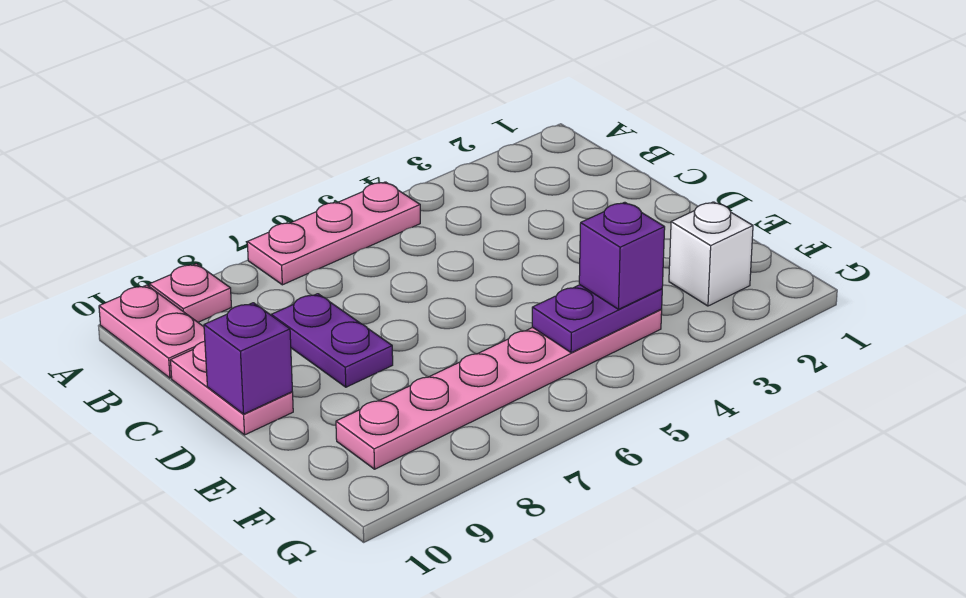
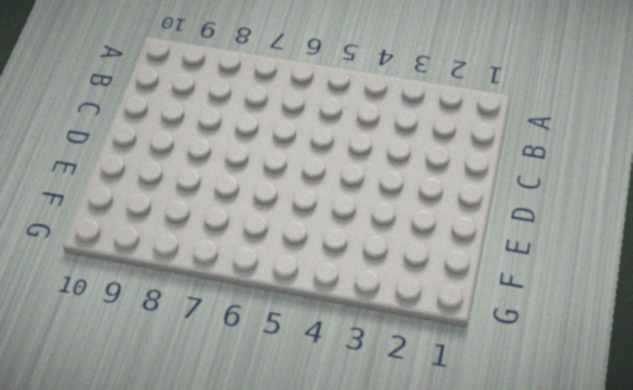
none -> pink 1x3 plate [247,182,420,285]
none -> pink 1x1 plate [149,264,231,322]

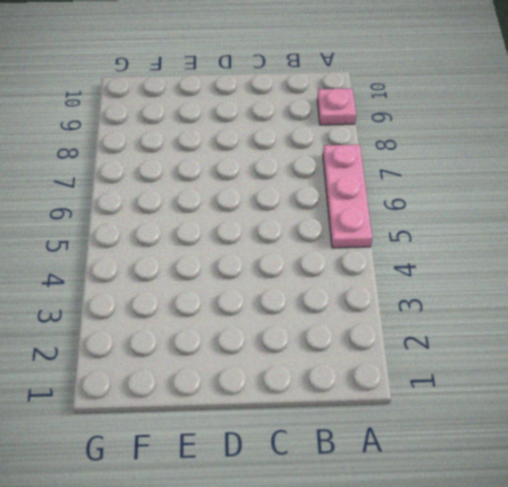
none -> pink 1x2 plate [99,285,205,378]
none -> purple 1x2 plate [271,294,393,387]

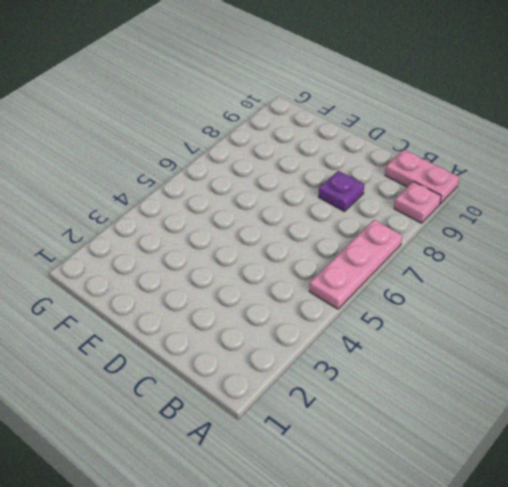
purple 1x1 plate [319,171,364,211] -> purple 1x2 plate [271,294,393,387]
none -> pink 1x2 plate [171,341,293,435]
none -> white 1x1 brick [669,202,753,306]

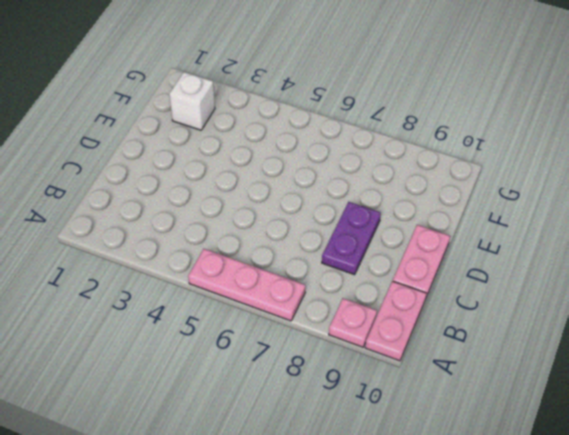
none -> pink 1x6 plate [336,310,662,469]
none -> purple 1x1 brick [204,303,292,414]

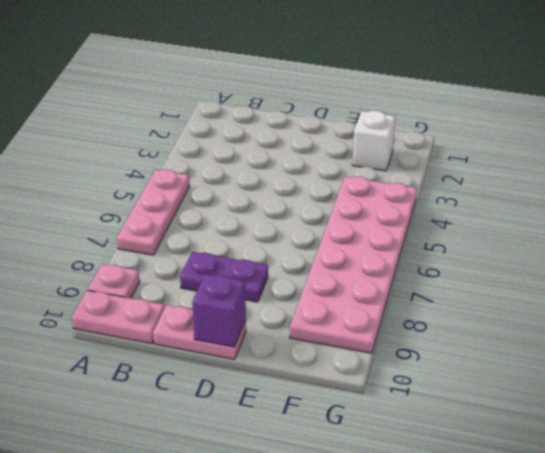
pink 2x6 plate [290,177,417,353] -> pink 1x6 plate [336,310,662,469]
none -> purple 1x2 plate [532,285,662,353]
none -> purple 1x1 brick [579,202,665,309]

